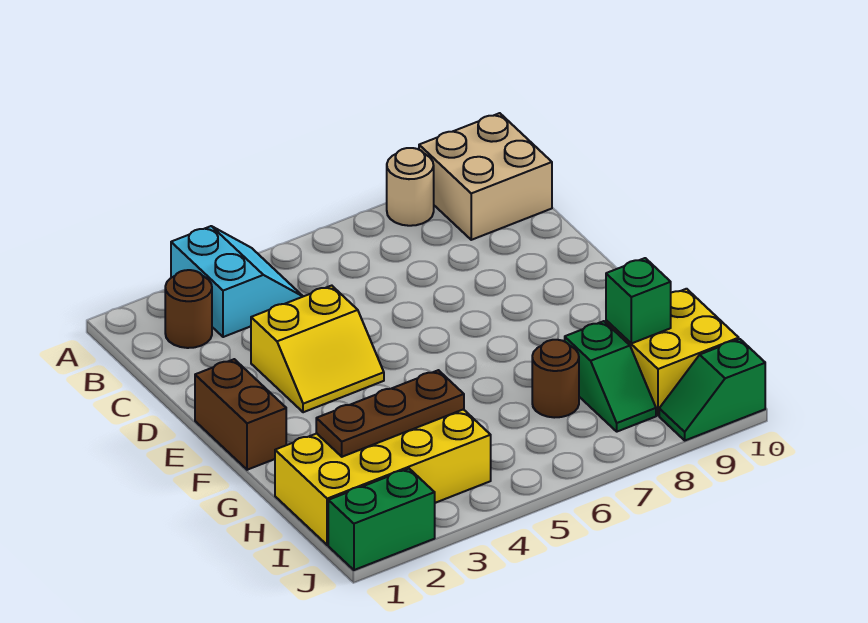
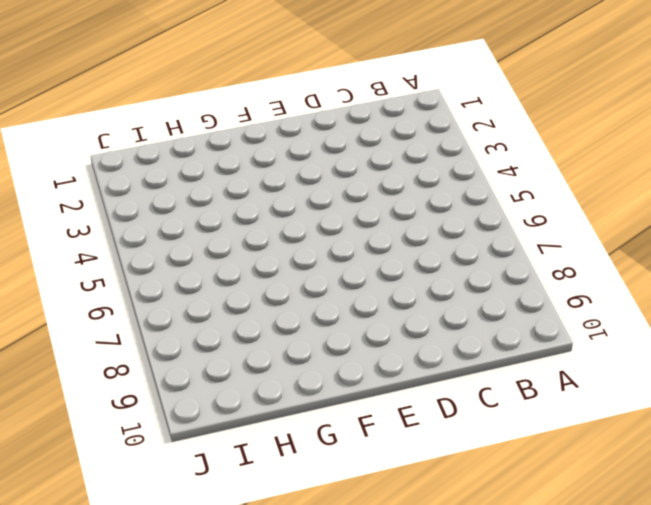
none -> cyan 2x2 slope [171,226,303,337]
none -> tan 1x1 round brick [387,148,434,226]
none -> tan 2x2 brick [419,113,552,240]

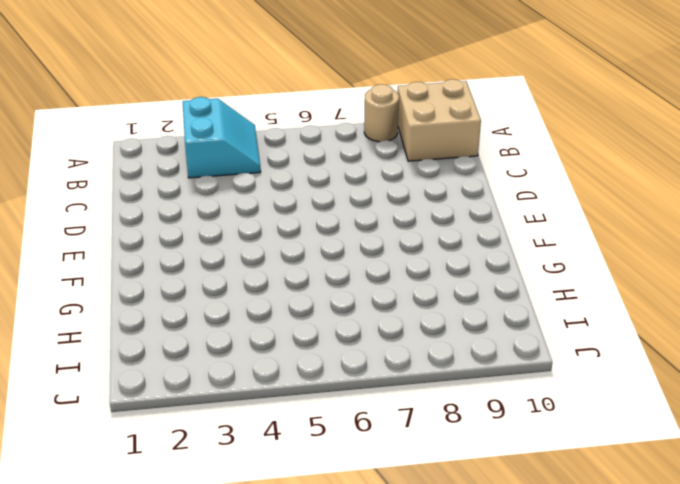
none -> brown 1x1 round brick [165,270,212,348]
none -> yellow 2x2 slope [251,286,384,412]
none -> brown 1x2 brick [195,359,286,470]

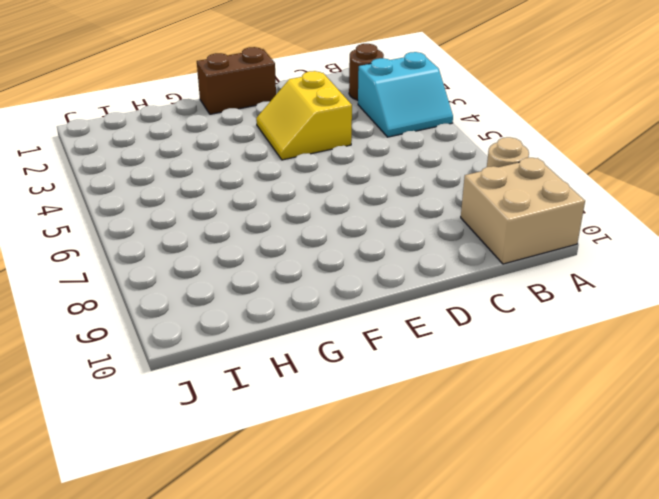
none -> yellow 2x4 brick [275,409,491,545]
none -> brown 1x1 round brick [532,340,579,418]
none -> green 1x2 slope [565,321,656,432]

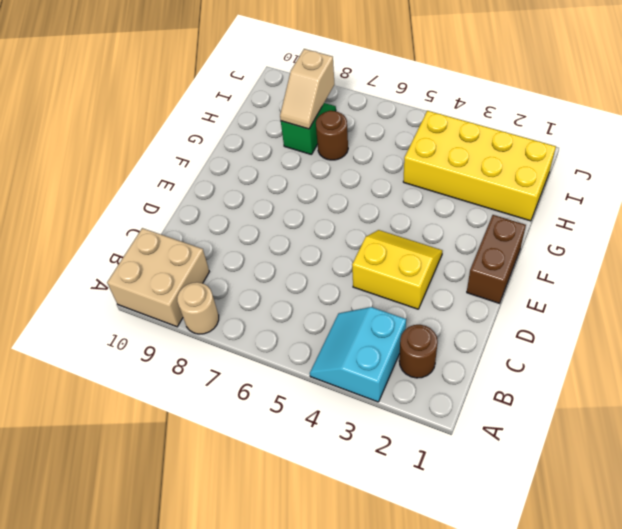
tan 1x2 slope [280,49,335,129] -> none
none -> yellow 2x2 brick [606,289,739,416]
none -> green 1x2 brick [328,469,435,570]
none -> green 1x2 slope [659,339,765,440]

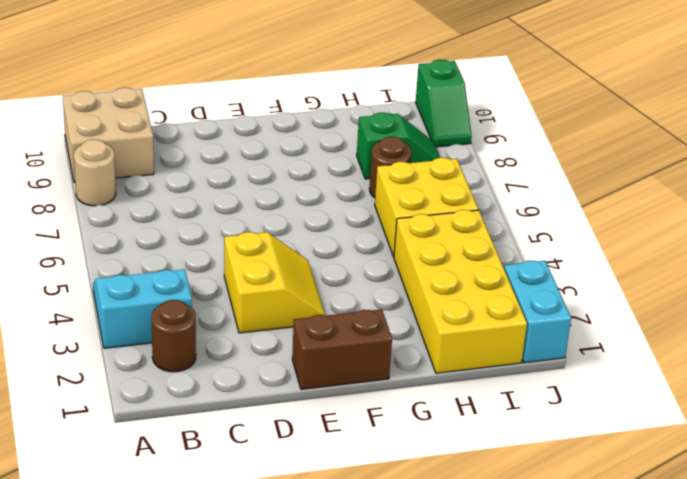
yellow 2x2 brick [375,158,478,257] -> yellow 2x2 brick moved to [606,289,739,416]
cyan 1x2 brick [504,261,571,363] -> green 1x2 brick [328,469,435,570]
none -> brown 1x3 plate [316,370,464,457]
none -> green 1x1 brick [606,258,671,343]

